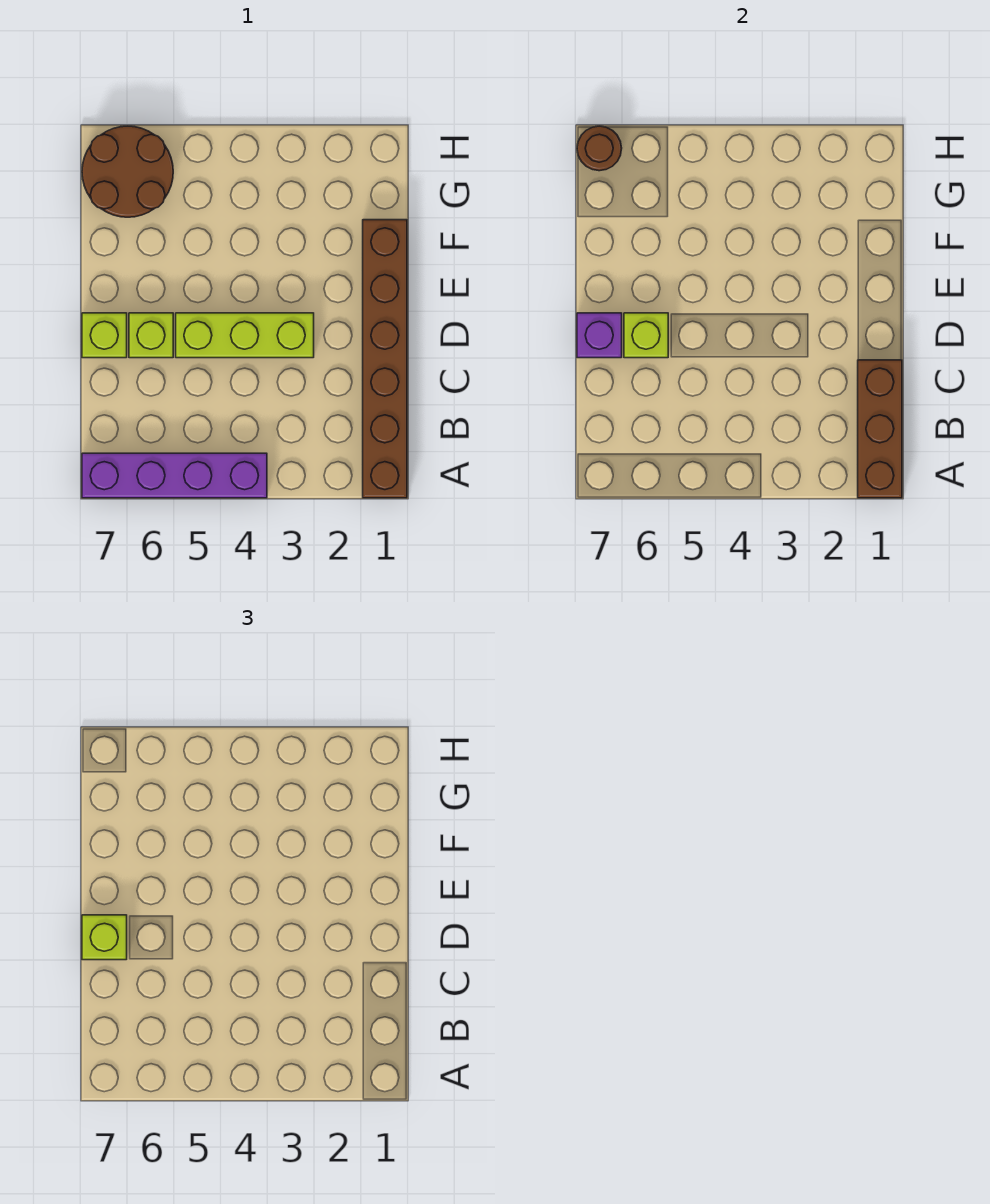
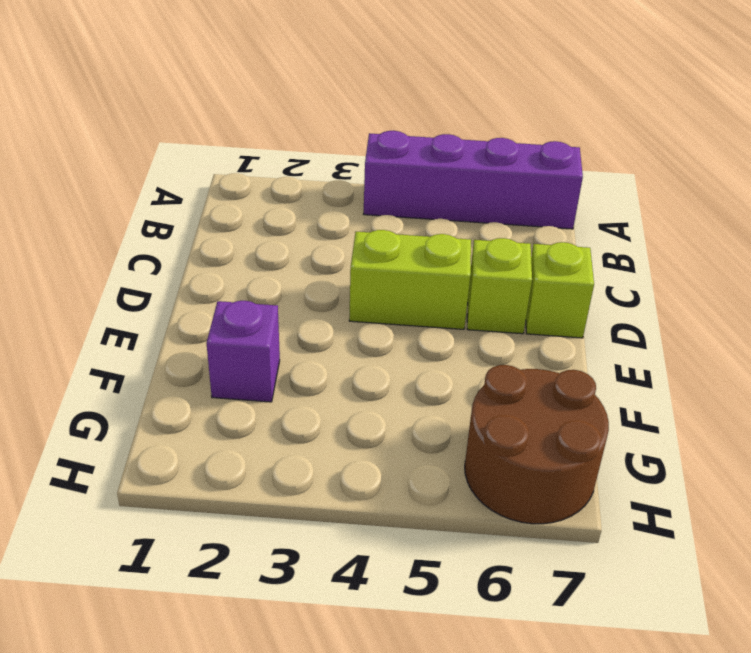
lime 1x2 brick [349,230,471,329] -> lime 1x3 brick [176,313,314,358]
purple 1x1 brick [206,301,280,402] -> purple 1x1 brick moved to [577,313,622,358]
none -> brown 1x6 brick [363,220,407,498]
none -> brown 1x3 brick [858,360,902,498]

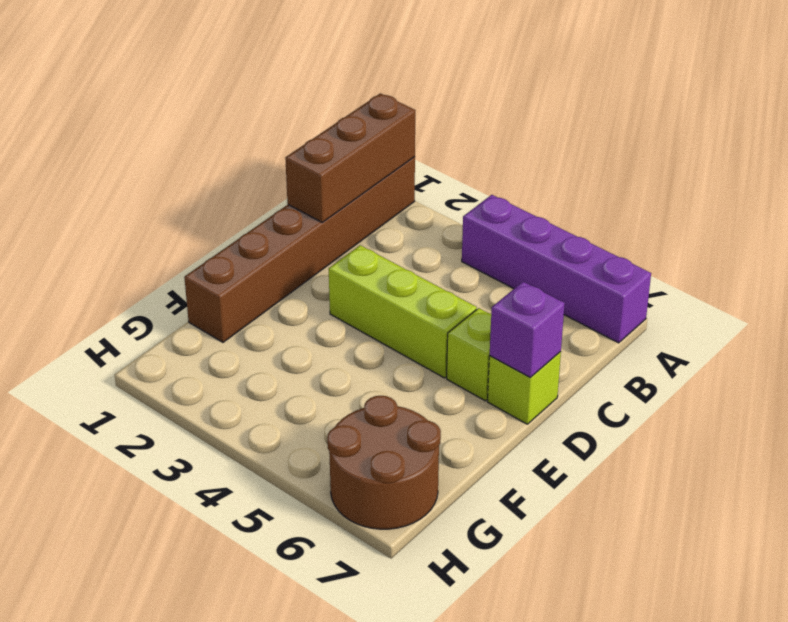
none -> lime 1x1 brick [624,313,668,358]
none -> brown 1x1 round brick [577,126,622,171]

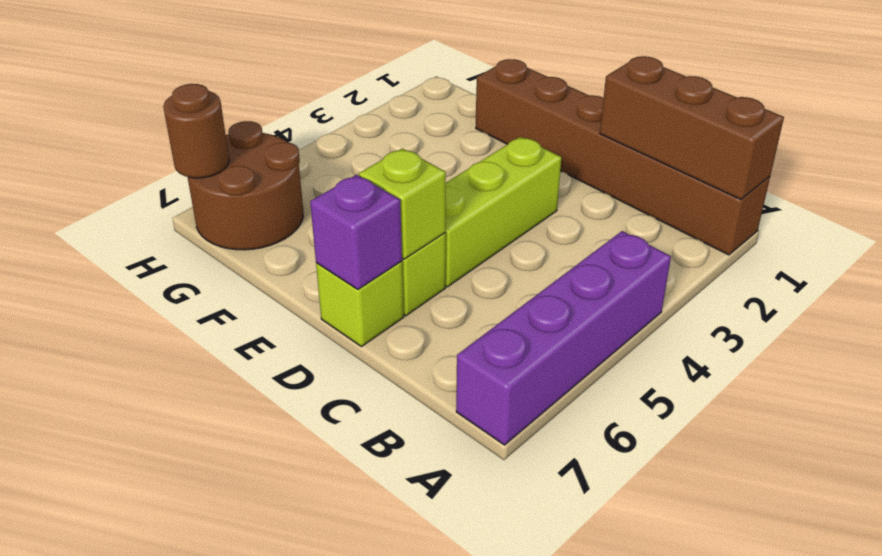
none -> lime 1x1 brick [82,915,127,960]

